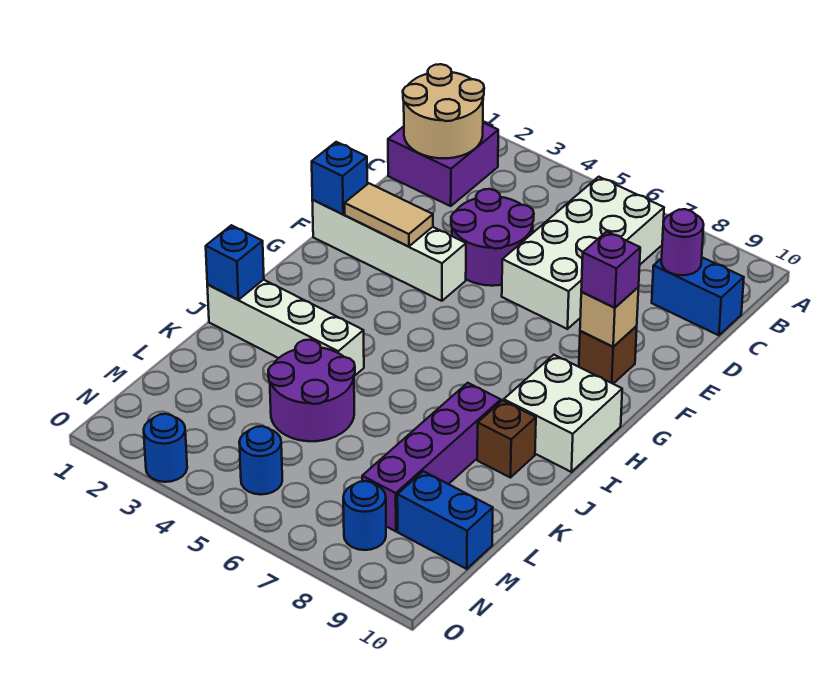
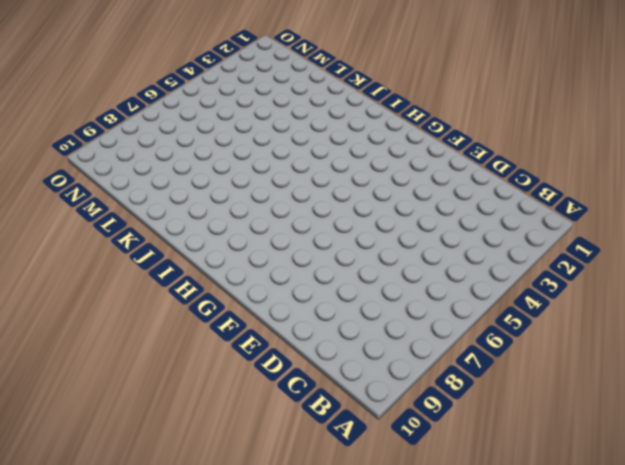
none -> purple 2x2 brick [388,123,498,206]
none -> white 2x4 brick [502,177,664,329]
none -> blue 1x2 brick [652,257,744,335]

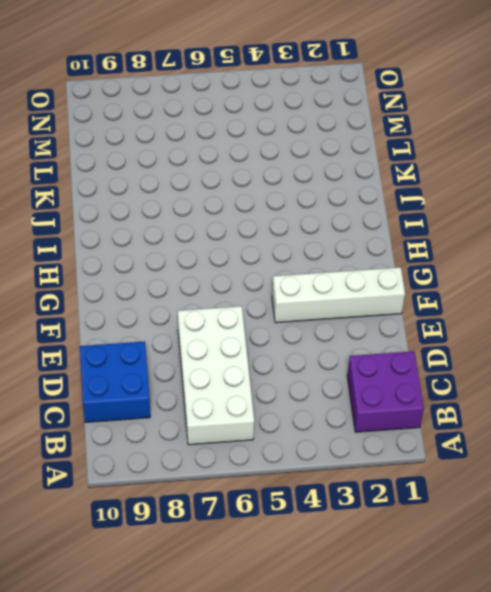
blue 2x2 brick [80,341,150,422] -> blue 1x2 brick [652,257,744,335]
none -> purple 2x2 round brick [451,189,534,286]
none -> brown 1x1 brick [579,326,637,384]
none -> white 2x2 brick [504,355,622,472]

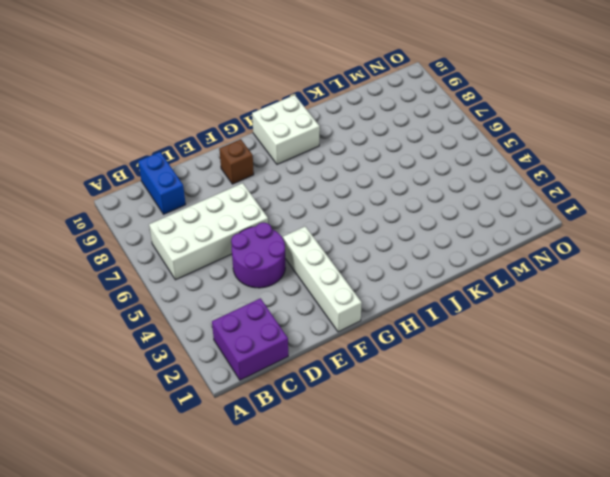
none -> white 1x4 brick [207,280,364,376]
none -> purple 1x4 brick [362,383,501,531]
none -> brown 1x1 brick [477,400,536,478]

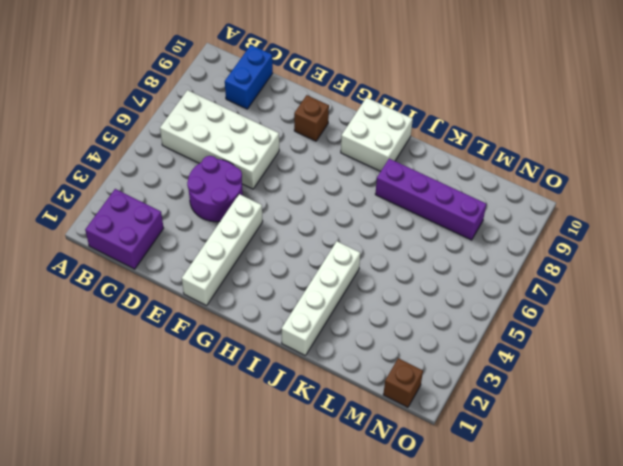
brown 1x1 brick [383,358,423,407] -> brown 1x1 brick moved to [477,400,536,478]
none -> purple 2x2 round brick [268,340,355,441]
none -> blue 1x2 brick [397,471,493,569]
none -> blue 1x1 round brick [239,426,282,495]

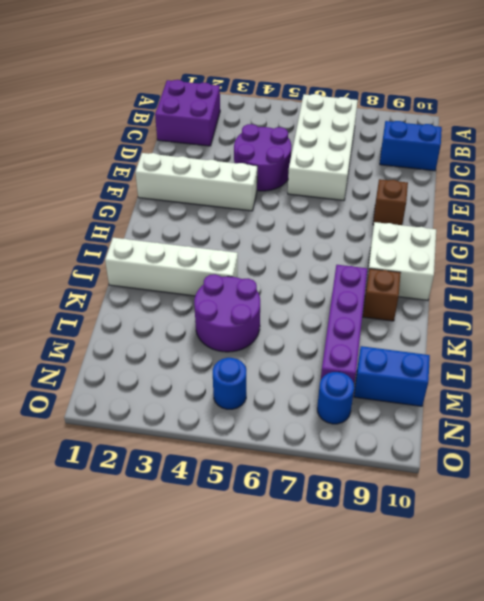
none -> blue 1x1 round brick [144,414,187,482]
none -> tan 2x2 round brick [403,64,484,158]
none -> purple 1x1 round brick [661,209,704,275]

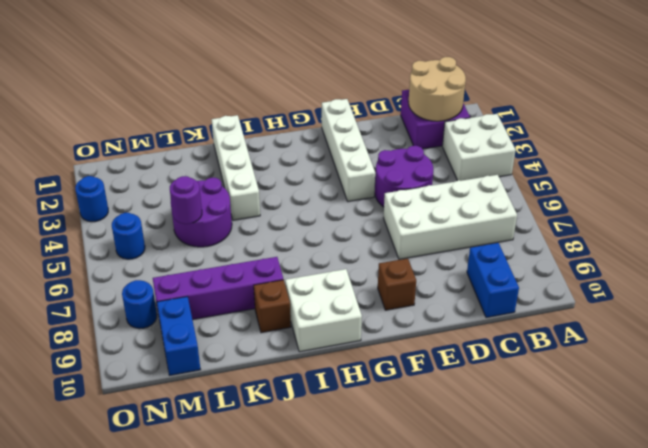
white 2x2 brick [442,114,516,181] -> none
purple 1x1 round brick [170,176,202,224] -> purple 1x1 round brick moved to [661,209,704,275]
none -> blue 1x1 brick [312,142,367,214]
none -> tan 1x2 tile [345,183,433,247]
none -> tan 1x1 brick [580,287,639,347]

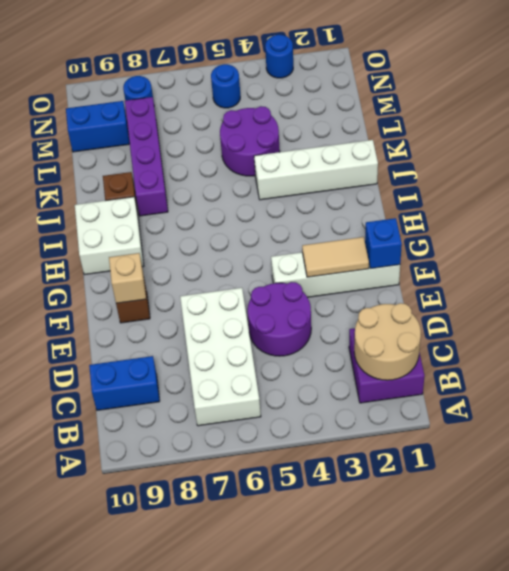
none -> purple 1x1 round brick [661,209,704,275]
none -> blue 1x1 brick [206,225,264,300]
none -> purple 1x1 brick [581,232,640,308]

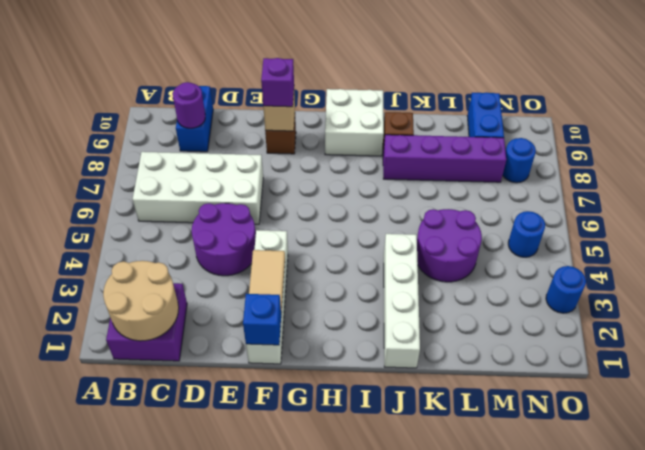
none -> blue 1x1 brick [206,225,264,300]

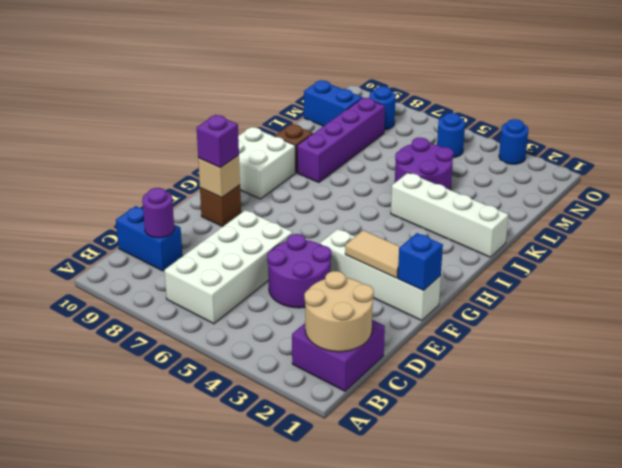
none -> blue 1x1 brick [206,225,264,300]

